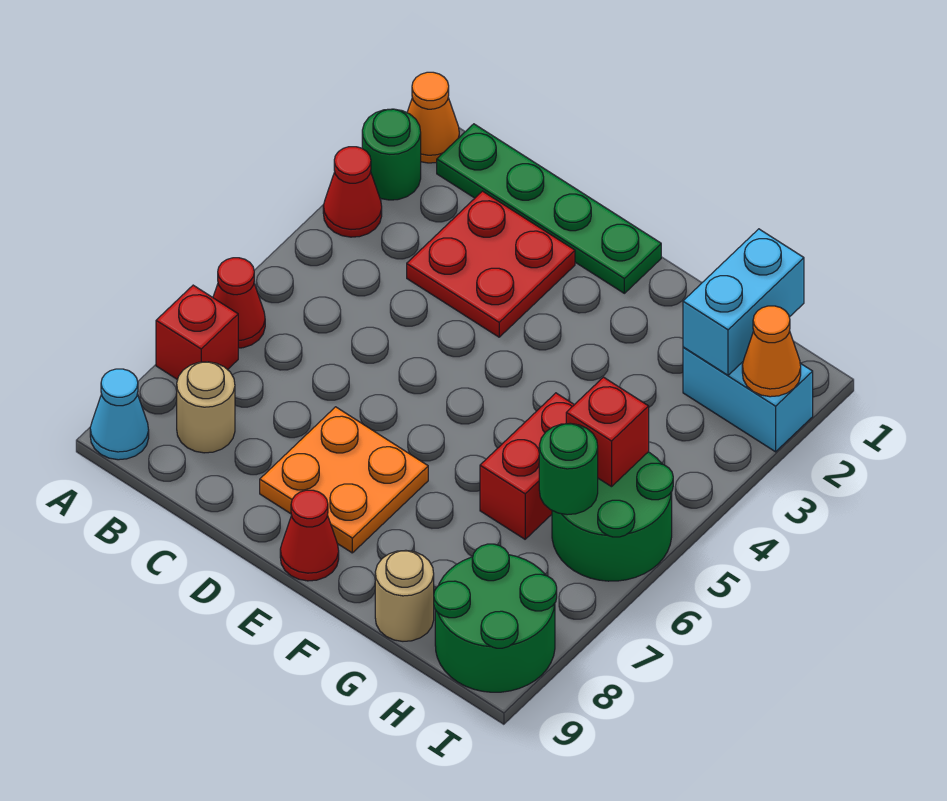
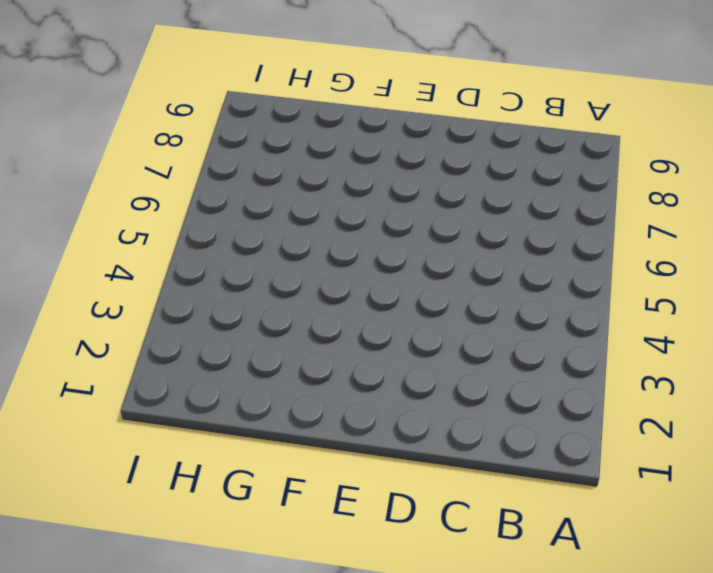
none -> orange 1x1 cone [407,72,459,163]
none -> green 1x1 round brick [362,109,421,200]
none -> red 1x1 cone [323,147,382,237]

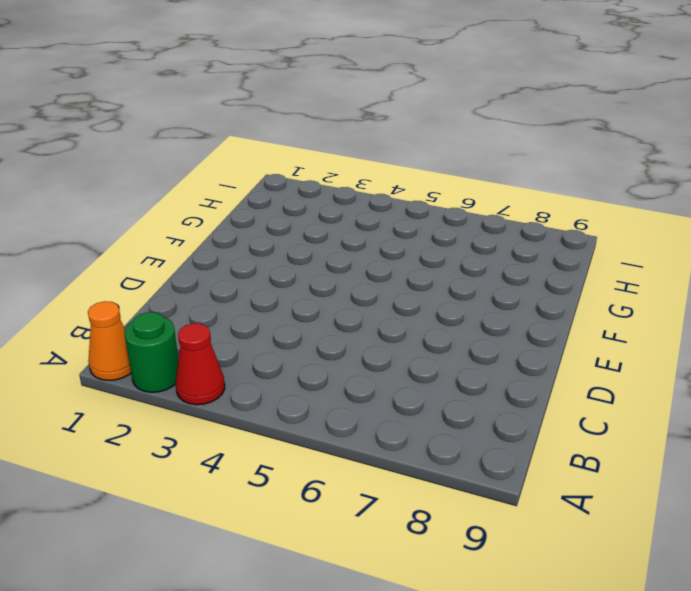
none -> red 1x1 cone [213,258,265,348]
none -> red 1x1 brick [156,285,238,380]
none -> cyan 1x1 cone [90,369,149,460]

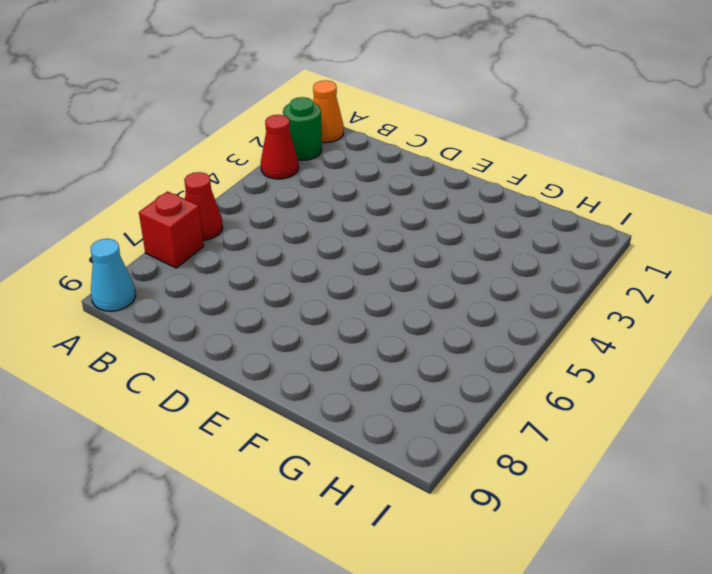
none -> green 1x4 plate [437,124,661,293]
none -> tan 1x1 round brick [177,362,235,453]
none -> red 2x2 plate [407,191,575,337]

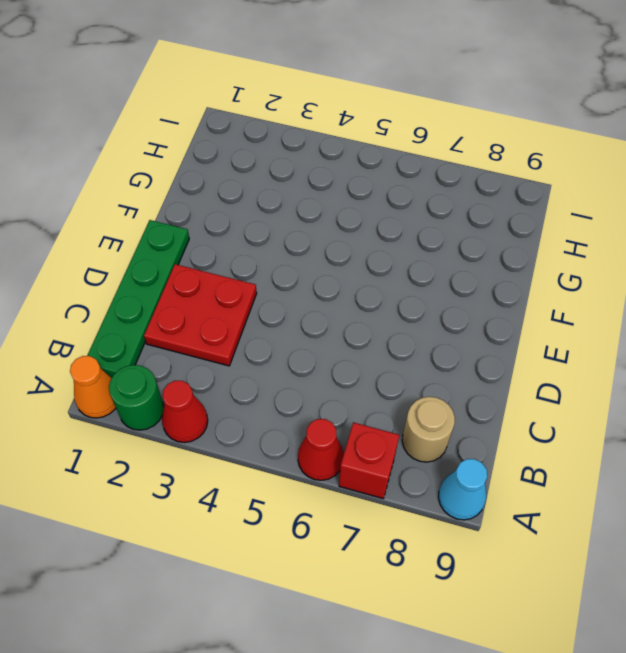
none -> orange 2x2 plate [260,407,428,553]
none -> red 1x1 cone [280,490,339,581]
none -> red 1x2 brick [480,393,574,539]

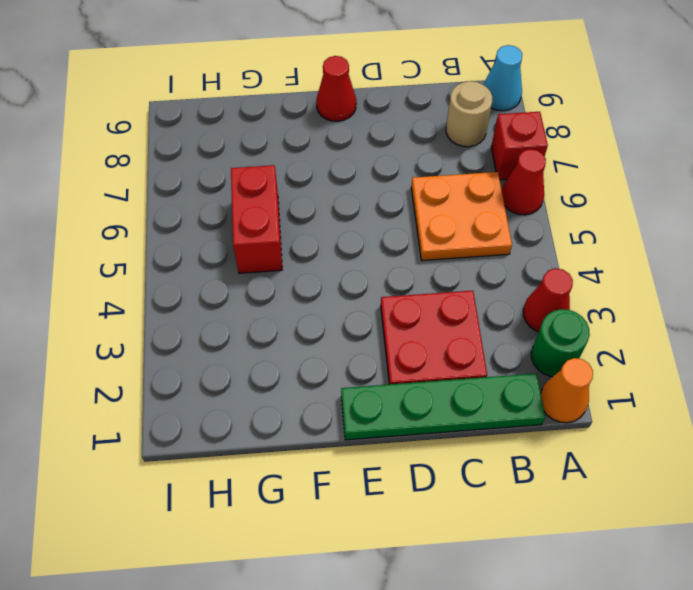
orange 2x2 plate [411,172,512,260] -> orange 2x2 plate moved to [260,407,428,553]
none -> tan 1x1 round brick [375,550,434,641]
none -> cyan 1x2 brick [683,347,813,452]
none -> green 2x2 round brick [552,452,673,581]

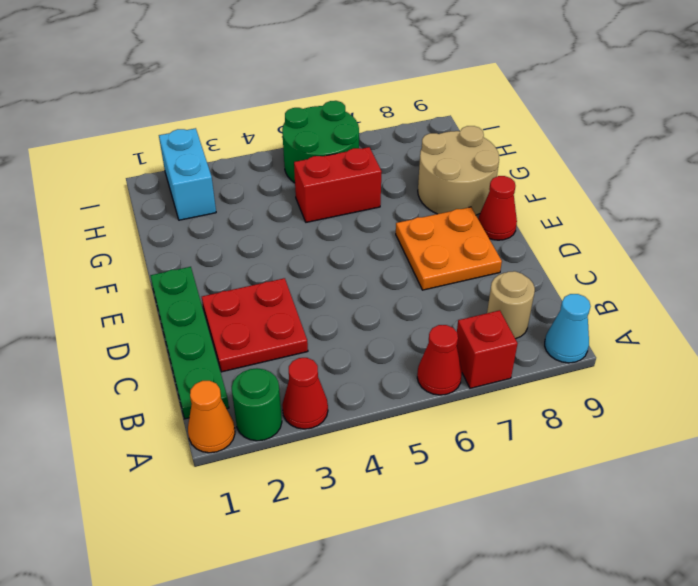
tan 2x2 round brick [418,126,499,215] -> tan 1x1 round brick [375,550,434,641]
none -> green 2x2 round brick [434,544,557,692]
none -> cyan 1x2 brick [683,229,804,375]
none -> red 1x1 brick [566,377,649,487]

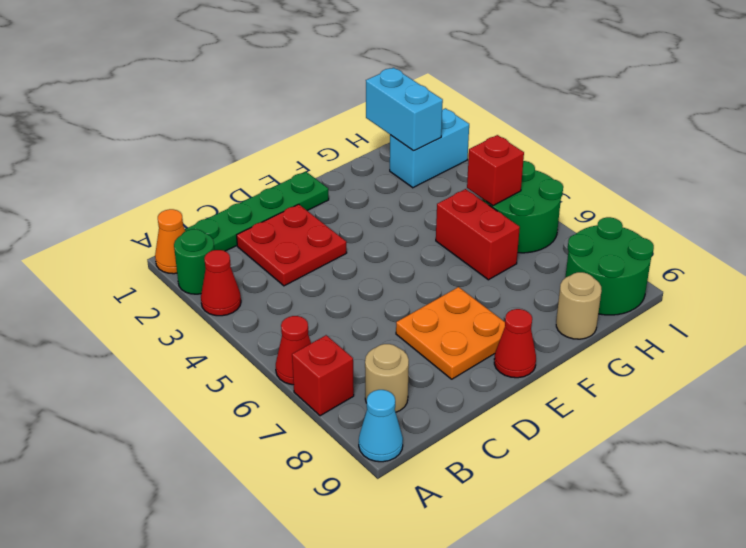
none -> green 1x1 round brick [539,423,598,515]
none -> orange 1x1 cone [742,306,801,397]

